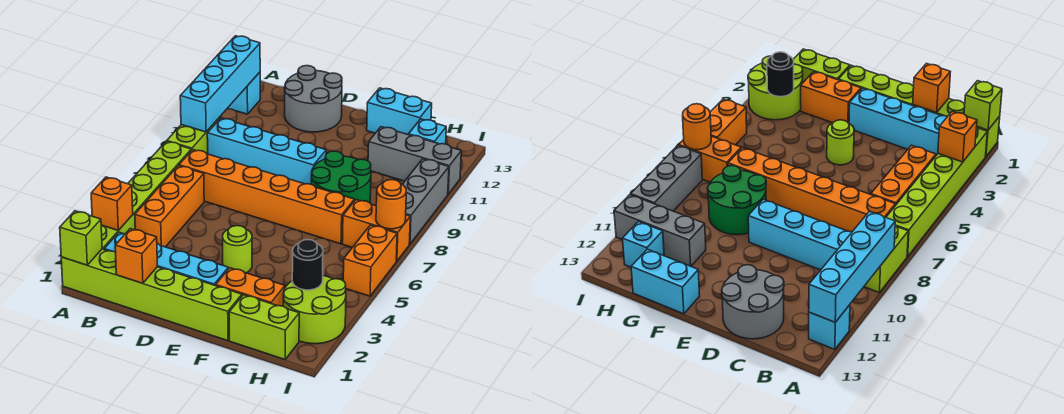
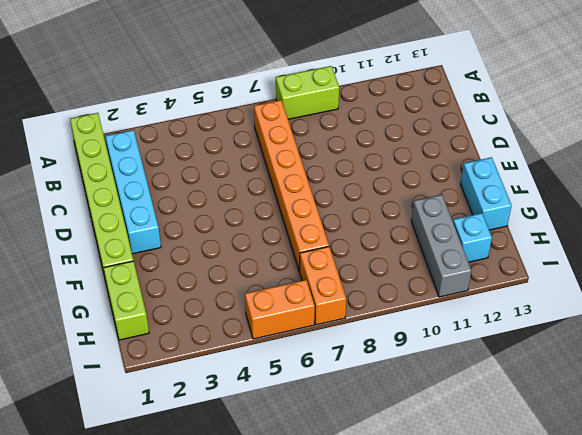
none -> lime 1x6 brick [101,141,191,249]
none -> cyan 1x1 brick [228,72,260,114]
none -> orange 1x3 brick [135,166,204,247]

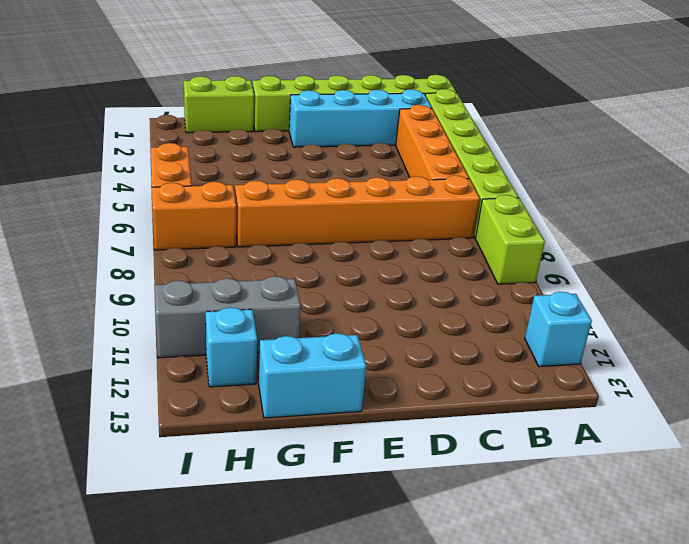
orange 1x4 brick [396,105,469,180] -> orange 1x3 brick [135,166,204,247]
none -> cyan 1x4 brick [207,118,326,184]
none -> grey 2x2 round brick [285,66,342,132]
none -> lime 1x1 round brick [223,226,252,273]

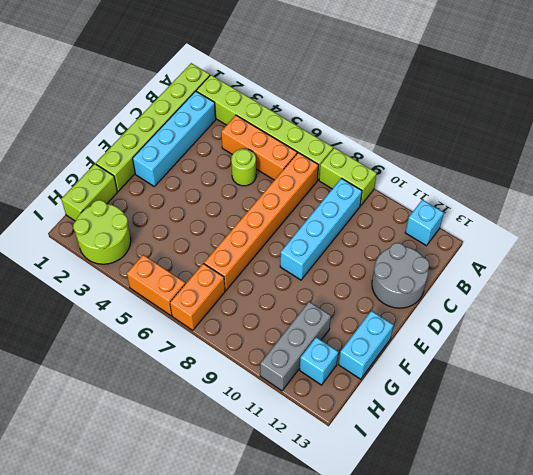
lime 1x1 round brick [231,149,256,186] -> lime 1x1 round brick moved to [223,226,252,273]
none -> orange 1x2 brick [216,268,285,306]
none -> green 2x2 round brick [311,151,371,203]
none -> grey 1x3 brick [402,159,449,244]

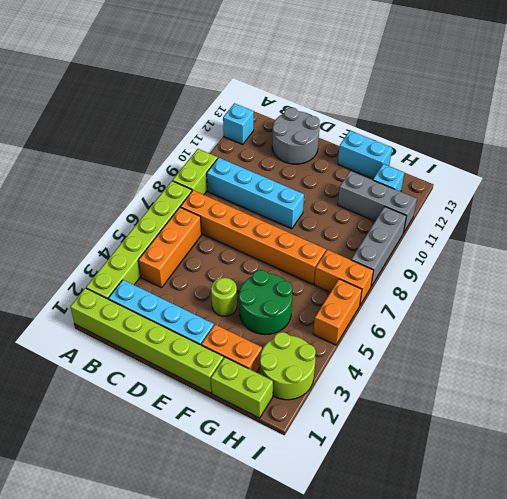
green 2x2 round brick [239,270,292,335] -> green 2x2 round brick moved to [311,151,371,203]
none -> lime 1x1 brick [60,211,102,265]
none -> orange 1x1 brick [91,177,133,230]
none -> cyan 1x4 brick [180,36,260,132]

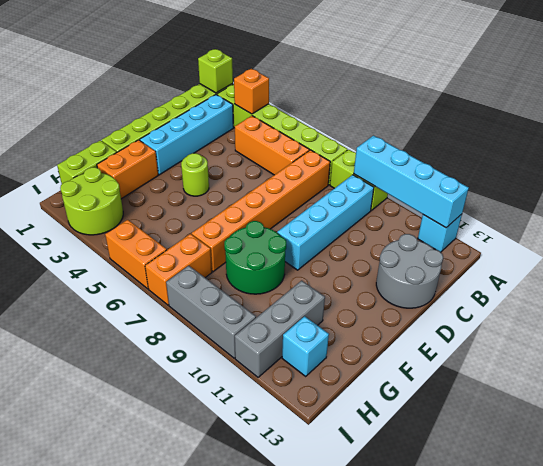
none -> cyan 1x2 brick [367,88,432,135]
none -> orange 1x1 brick [115,229,157,283]
none -> black 1x1 round brick [292,240,323,290]

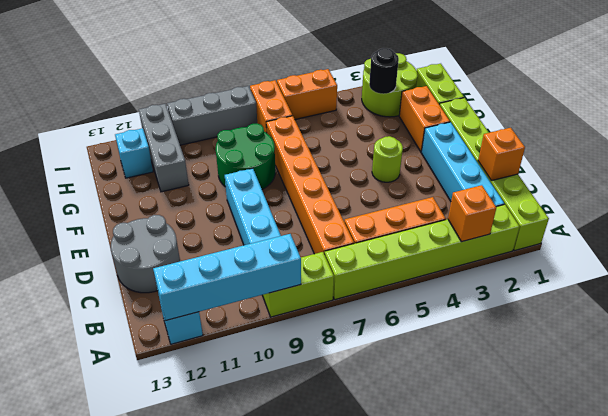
none -> cyan 1x2 brick [367,88,432,135]
none -> lime 1x1 brick [60,211,102,265]
none -> orange 1x1 round brick [376,180,406,229]

